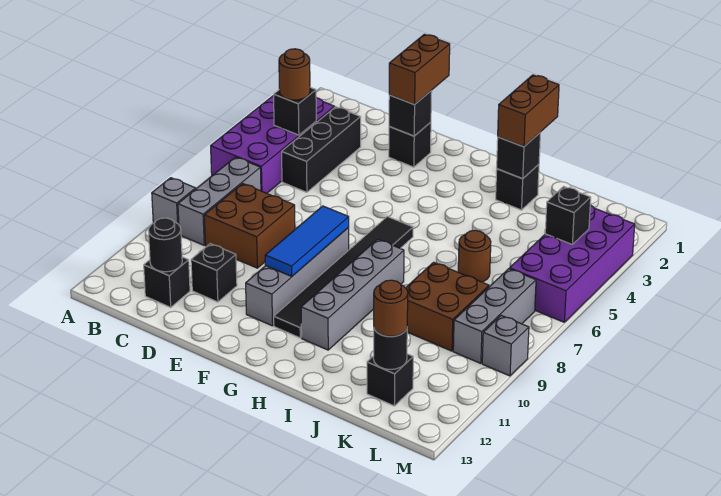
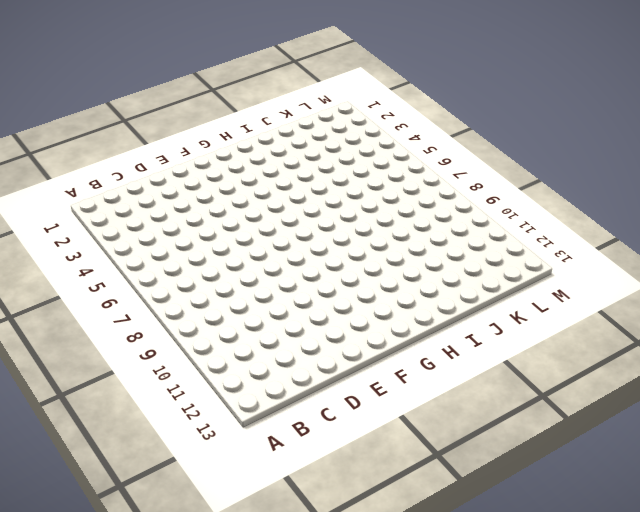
none -> purple 2x4 brick [211,95,335,193]
none -> grey 1x1 brick [152,178,196,225]
none -> grey 1x3 brick [178,157,261,245]

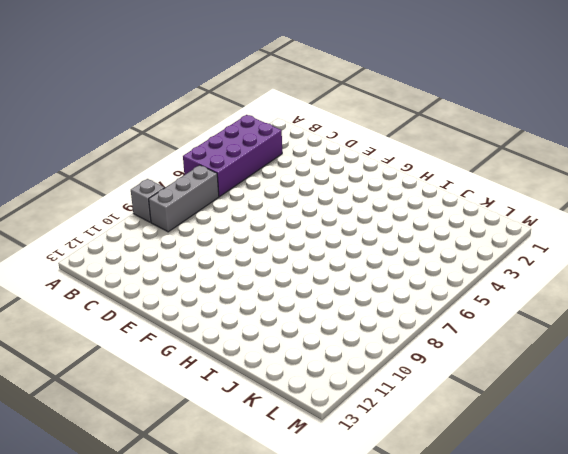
none -> black 1x3 brick [282,107,361,192]
none -> brown 2x2 brick [204,184,295,268]
none -> black 1x1 brick [144,257,190,307]

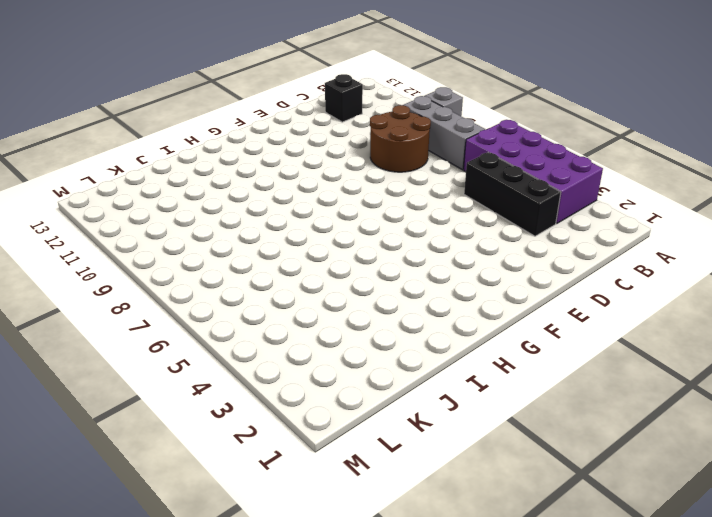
brown 2x2 round brick [370,105,431,172] -> brown 2x2 brick [204,184,295,268]
none -> black 1x1 brick [191,244,237,302]
none -> black 1x1 brick [389,122,431,167]
none -> grey 1x4 brick [246,228,349,326]

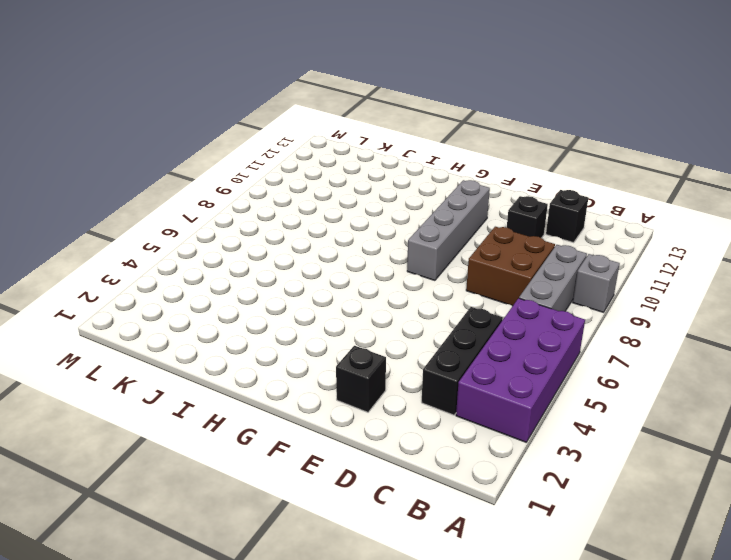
none -> black 1x6 tile [274,216,413,338]
none -> grey 1x4 brick [301,239,404,350]
none -> black 1x1 brick [496,164,539,210]

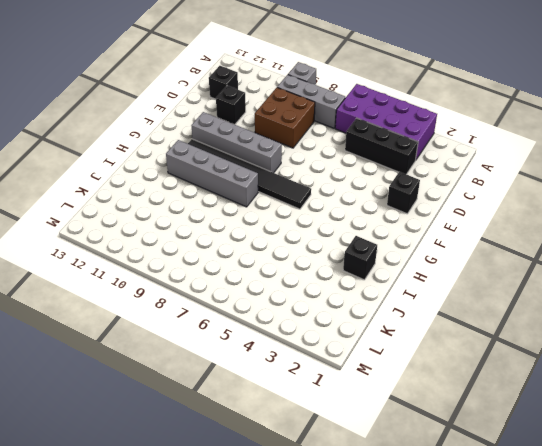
none -> brown 1x1 round brick [458,230,491,282]
none -> brown 2x2 brick [406,262,489,351]
none -> black 1x1 brick [367,354,413,406]

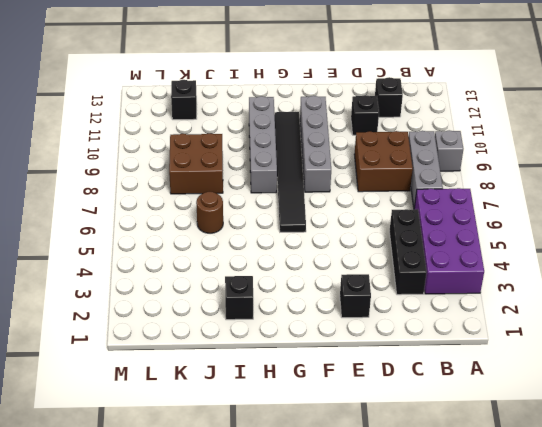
none -> purple 2x4 brick [510,205,635,322]
none -> grey 1x3 brick [453,269,536,363]
none -> grey 1x1 brick [482,316,529,376]

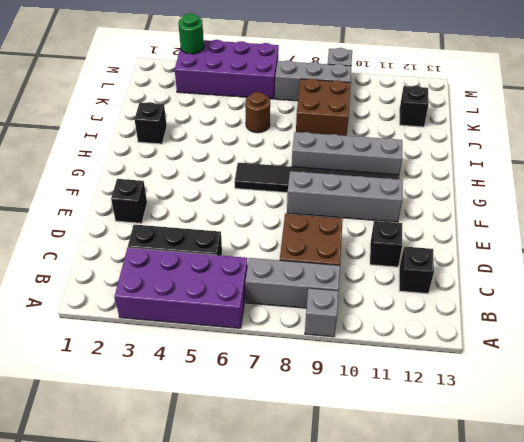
green 1x1 round brick [179,14,204,54] -> none
none -> black 1x1 brick [274,87,316,135]
none -> black 1x1 round brick [148,218,182,272]
none -> black 1x1 brick [389,91,432,136]

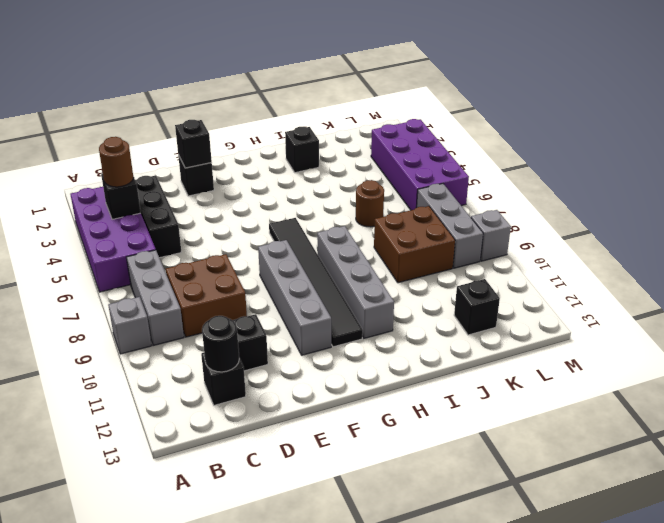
none -> blue 1x3 tile [265,206,349,276]
none -> black 1x1 brick [497,133,540,179]
none -> black 1x1 round brick [373,329,407,369]

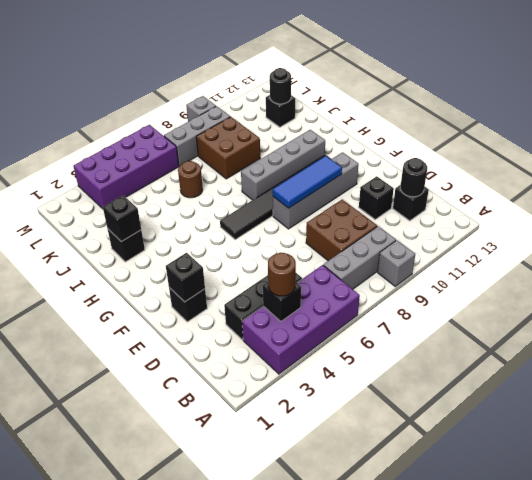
none -> black 1x1 brick [545,186,591,244]
none -> brown 1x2 brick [389,34,450,104]
none -> brown 1x2 brick [498,75,559,147]

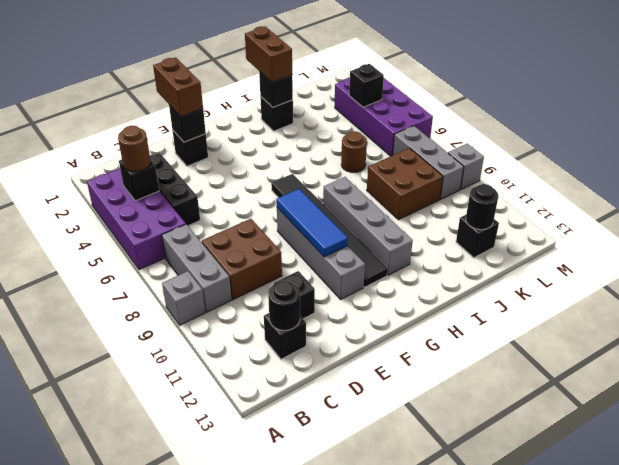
none -> brown 1x1 round brick [374,280,408,336]

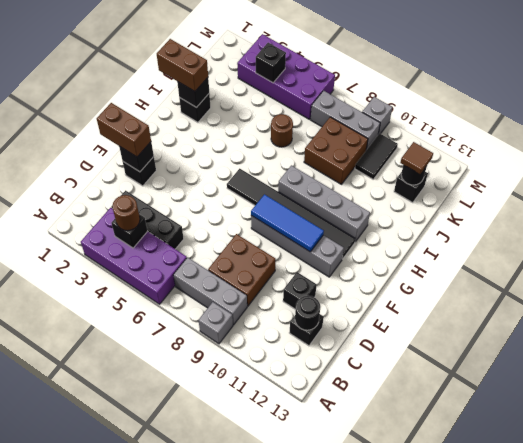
black 1x2 tile [355,133,398,179] -> none
brown 1x1 tile [400,142,433,174] -> brown 1x1 round brick [374,280,408,336]

